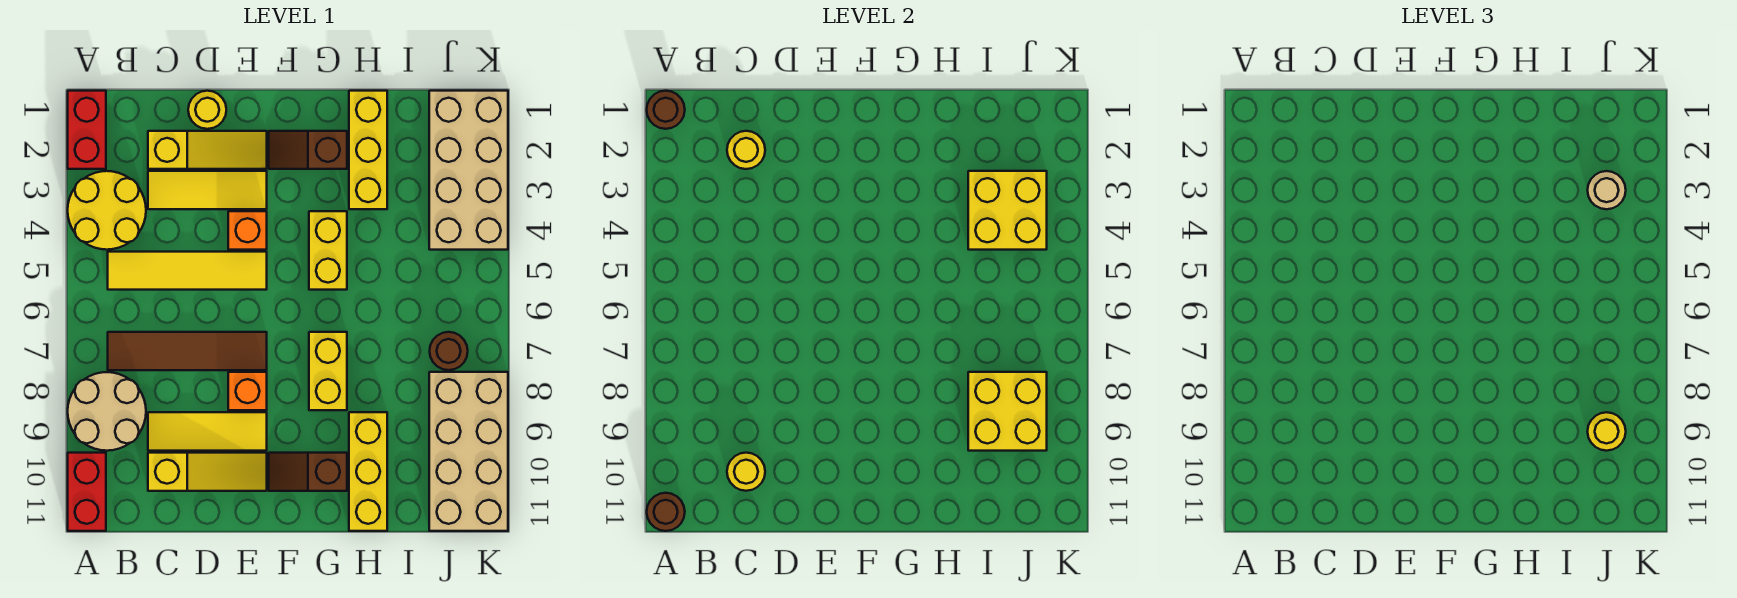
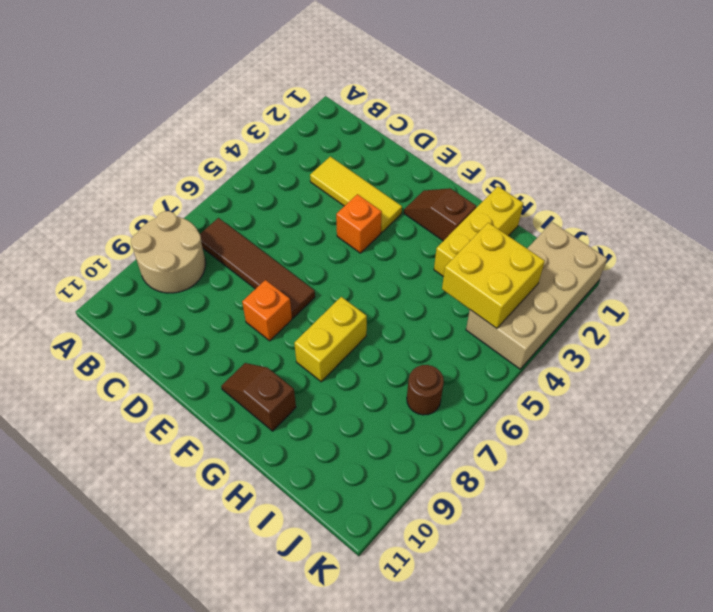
none -> red 1x2 brick [68,91,106,169]
none -> yellow 2x2 round brick [68,171,146,250]
none -> red 1x2 brick [68,453,106,531]
none -> yellow 1x4 tile [108,252,267,290]

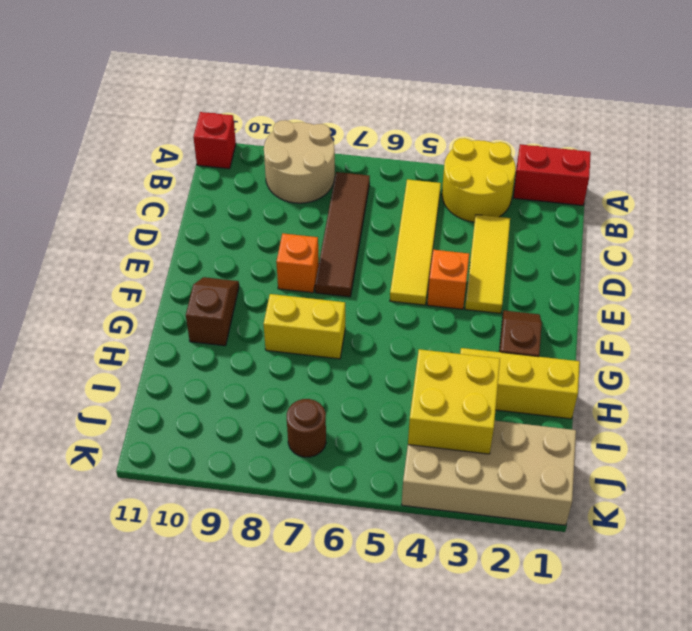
red 1x1 brick [193,112,236,169] -> red 1x2 brick [68,453,106,531]
none -> yellow 1x3 slope [148,131,267,169]
none -> yellow 1x3 tile [148,412,267,451]
none -> yellow 1x3 slope [148,453,267,491]
none -> yellow 1x1 round brick [188,91,226,129]

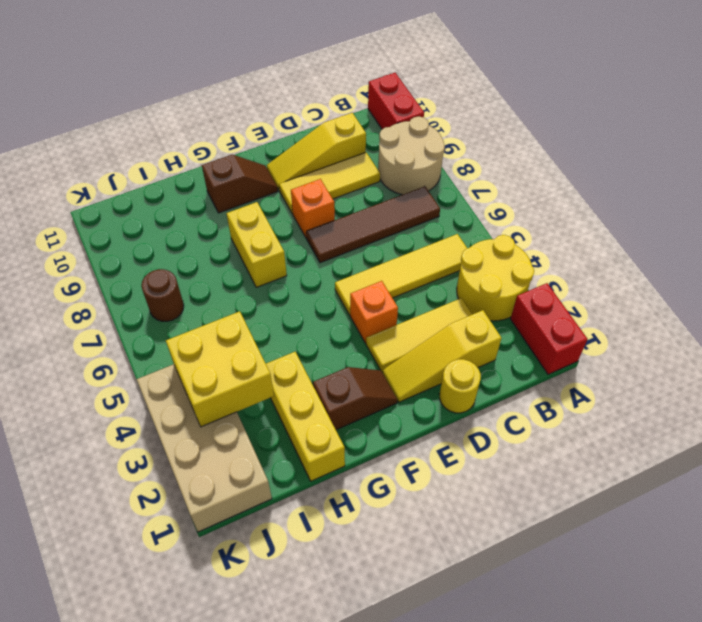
none -> yellow 1x2 brick [309,211,347,290]
none -> yellow 1x3 brick [349,412,387,531]
none -> tan 2x4 brick [429,372,508,531]
none -> brown 1x1 round brick [647,91,685,129]

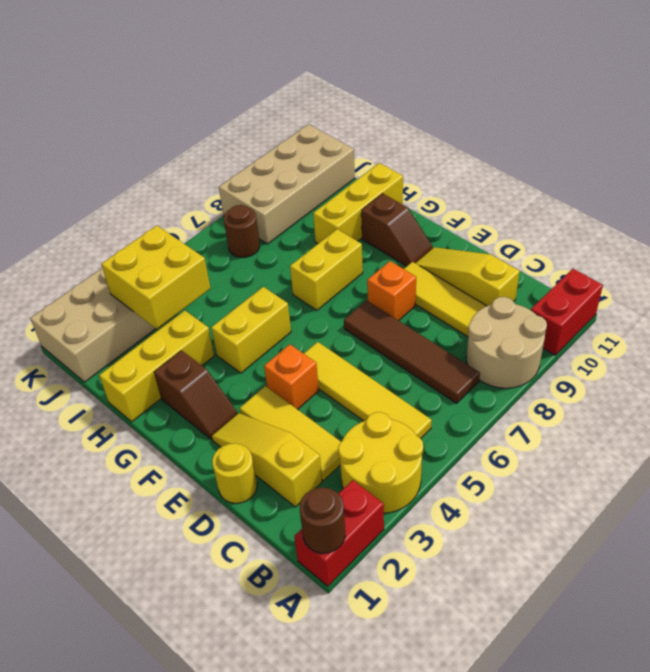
none -> brown 1x1 round brick [647,493,685,531]
none -> yellow 1x1 round brick [727,131,765,169]
none -> yellow 1x1 round brick [727,453,765,491]
none -> yellow 2x2 brick [968,372,1047,451]

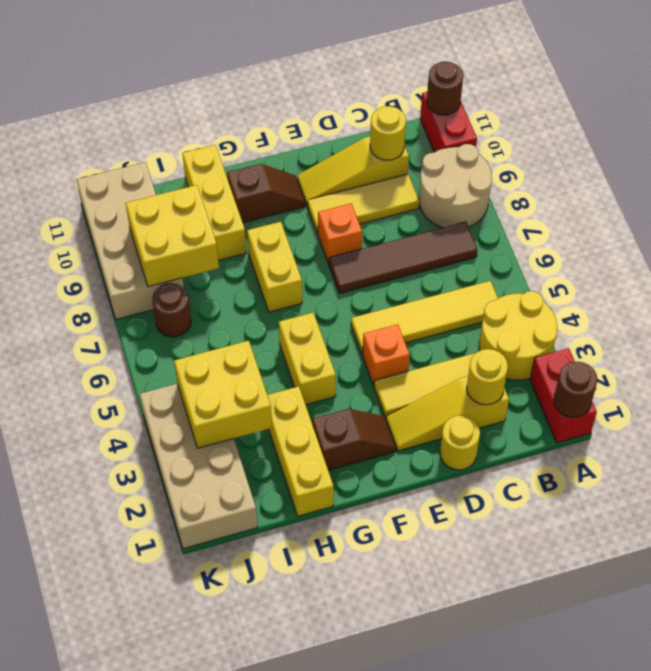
none -> tan 1x1 round brick [1588,171,1626,209]
none -> yellow 1x1 round brick [1588,412,1626,451]

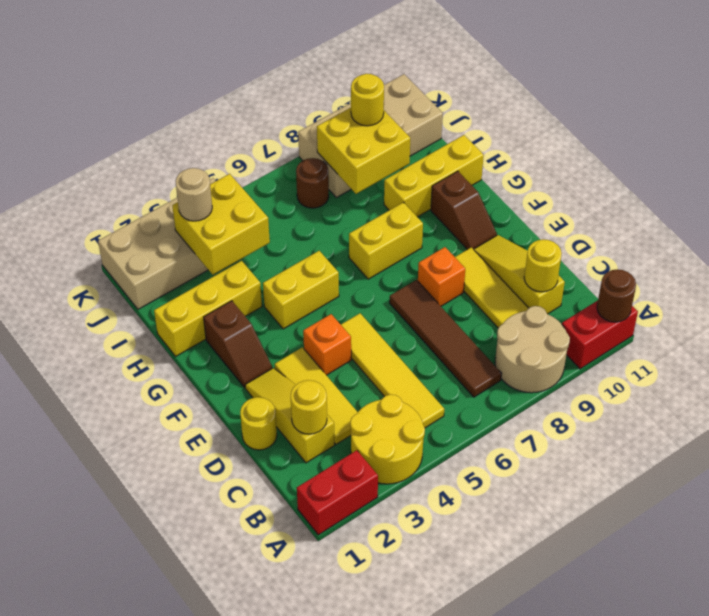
none -> brown 1x1 round brick [647,91,685,129]

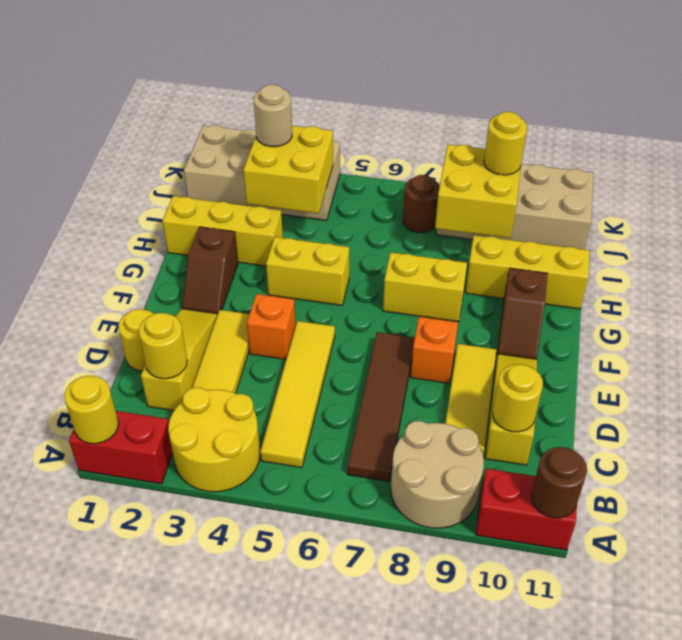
yellow 1x1 round brick [64,376,119,444] -> brown 1x1 round brick [647,91,685,129]

